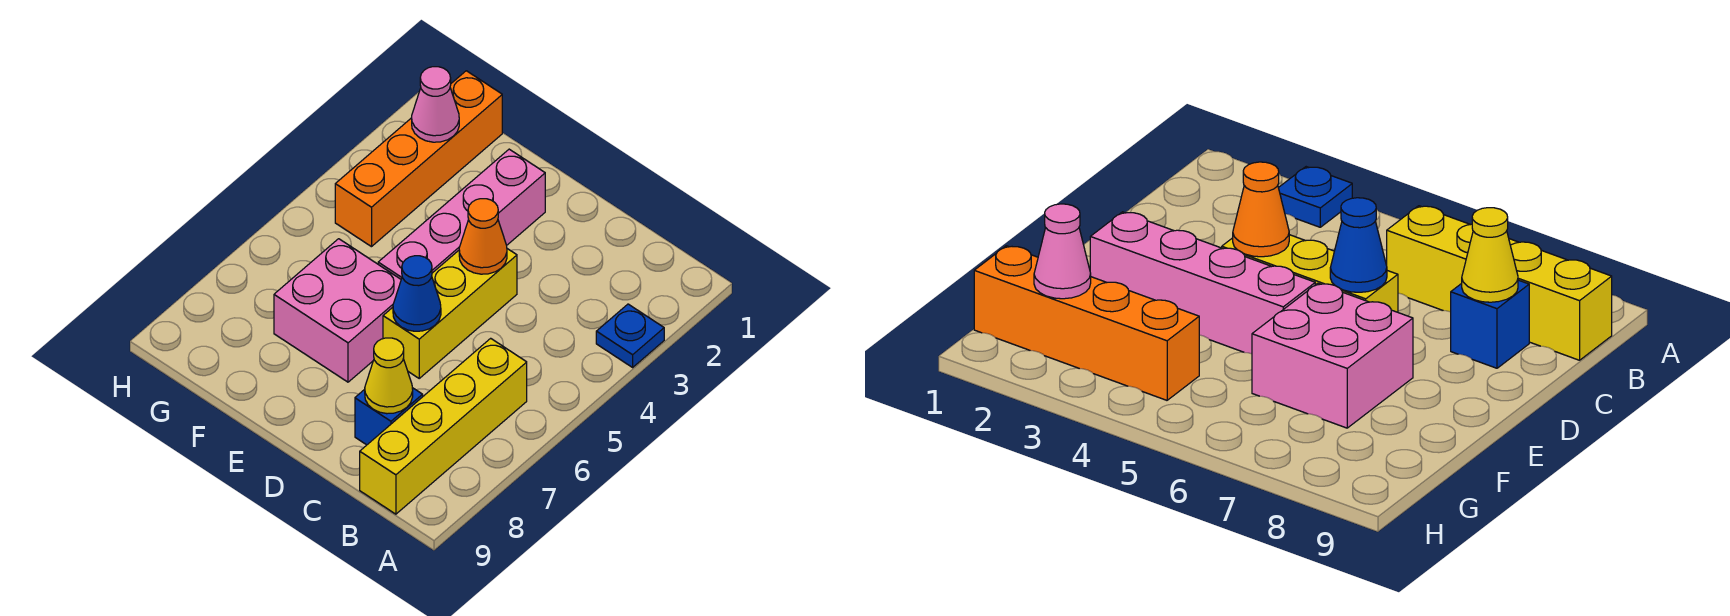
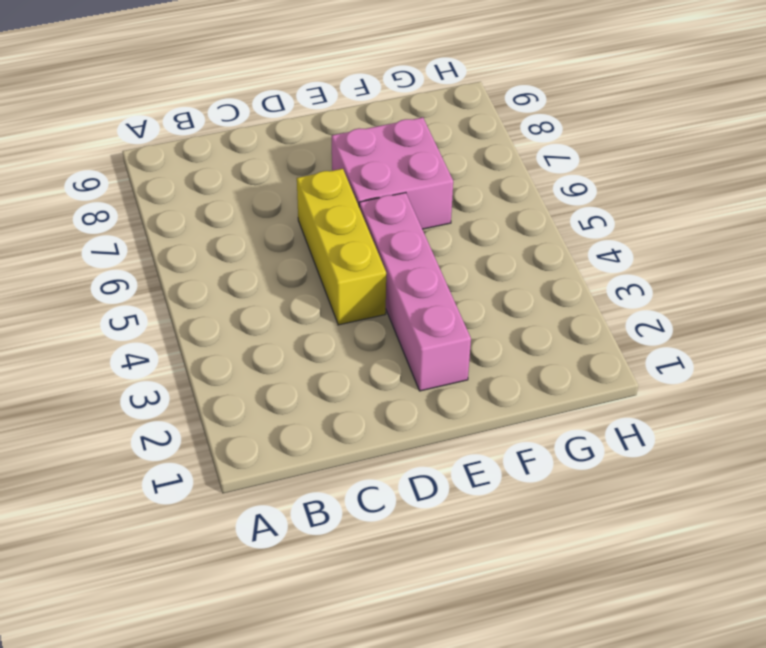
none -> blue 1x1 plate [596,304,664,367]
none -> yellow 1x4 brick [360,338,527,514]

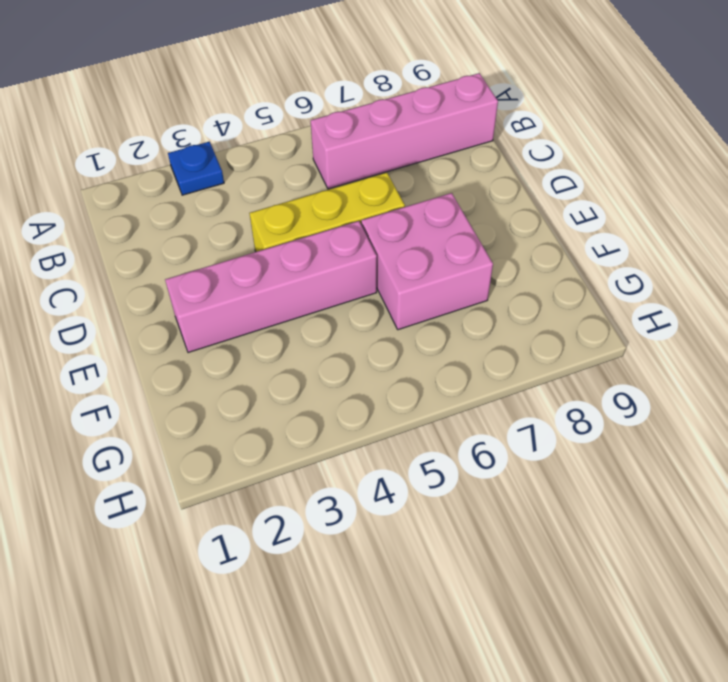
pink 1x4 brick [311,73,498,189] -> yellow 1x4 brick [360,338,527,514]
none -> blue 1x1 brick [355,388,423,445]
none -> orange 1x4 brick [335,71,502,247]

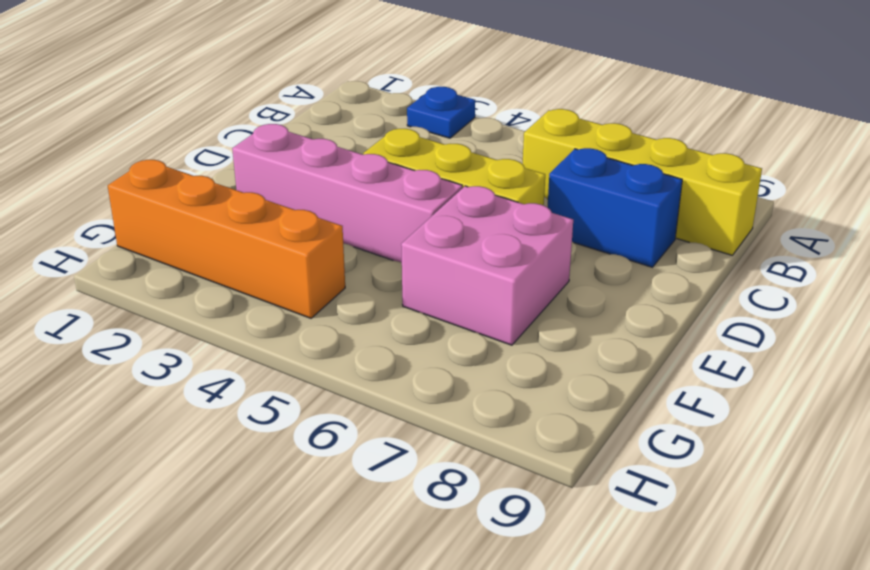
blue 1x2 brick [548,148,682,267] -> blue 1x1 brick [355,388,423,445]
none -> yellow 1x1 cone [365,338,413,414]
none -> orange 1x1 cone [459,199,507,274]

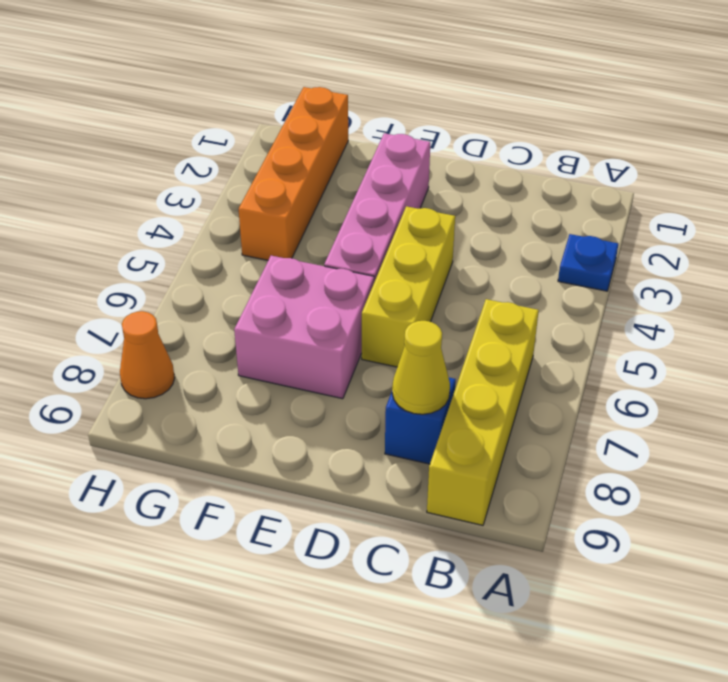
orange 1x1 cone [120,311,175,399] -> orange 1x1 cone moved to [459,199,507,274]
none -> blue 1x1 cone [393,256,441,331]
none -> pink 1x1 cone [412,67,459,142]

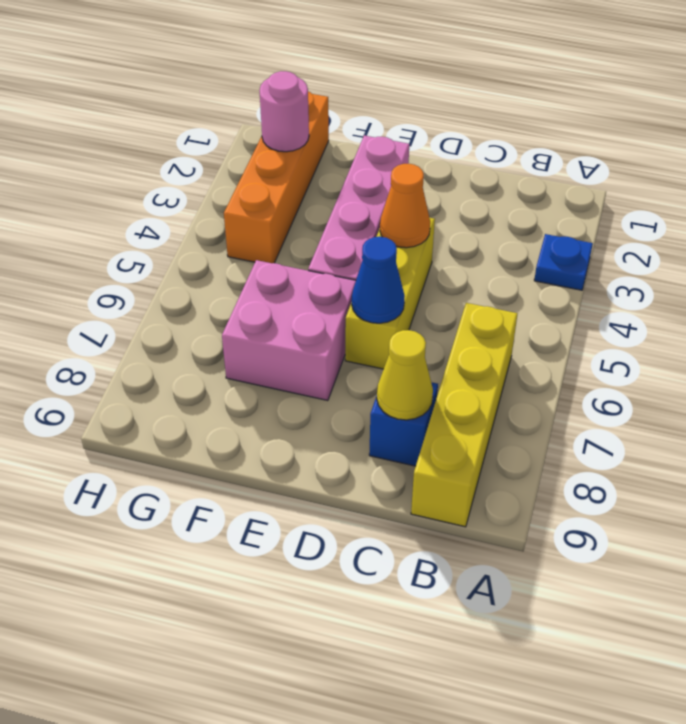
pink 1x1 round brick [259,71,309,152] -> pink 1x1 cone [412,67,459,142]

